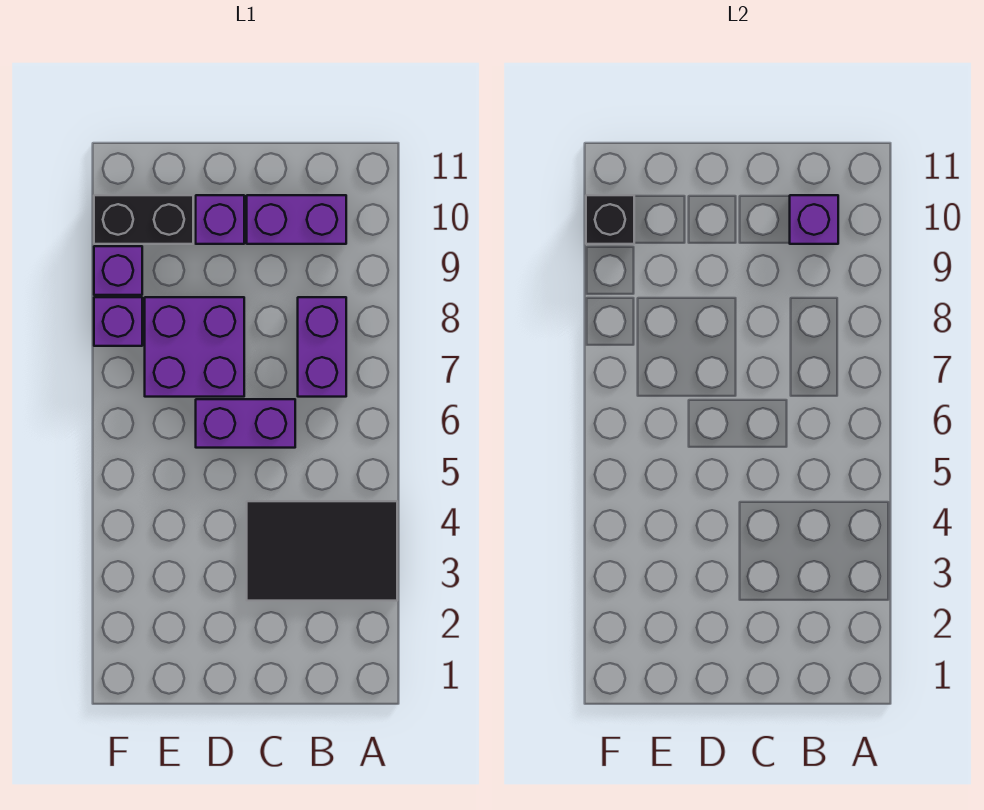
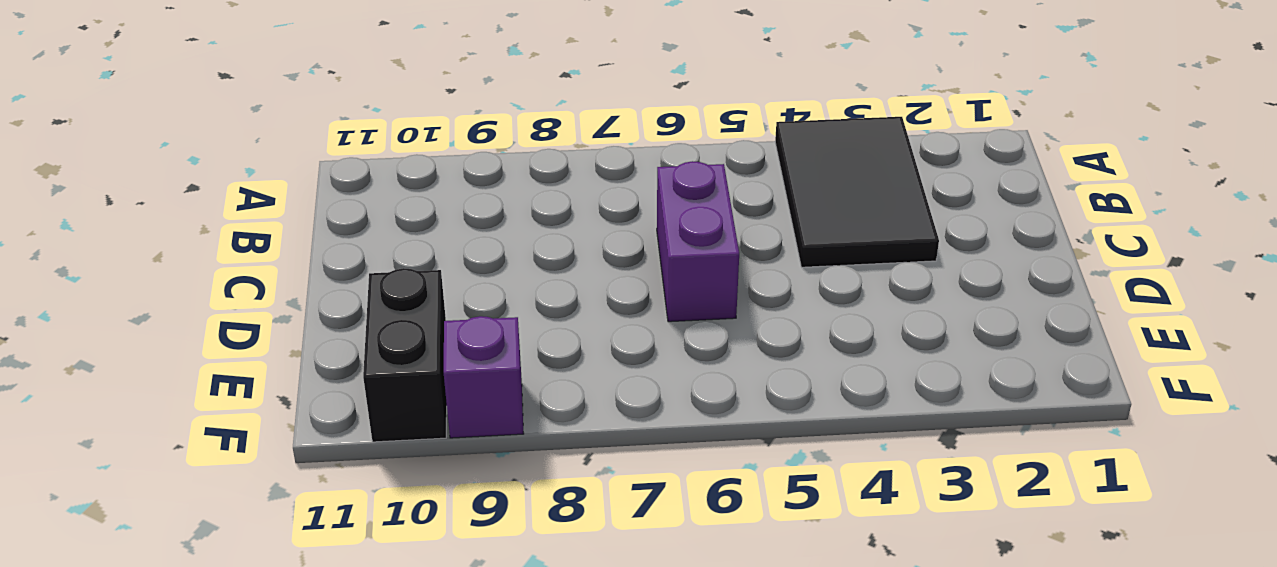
none -> purple 1x2 brick [298,297,346,397]
none -> purple 1x2 brick [247,195,346,244]

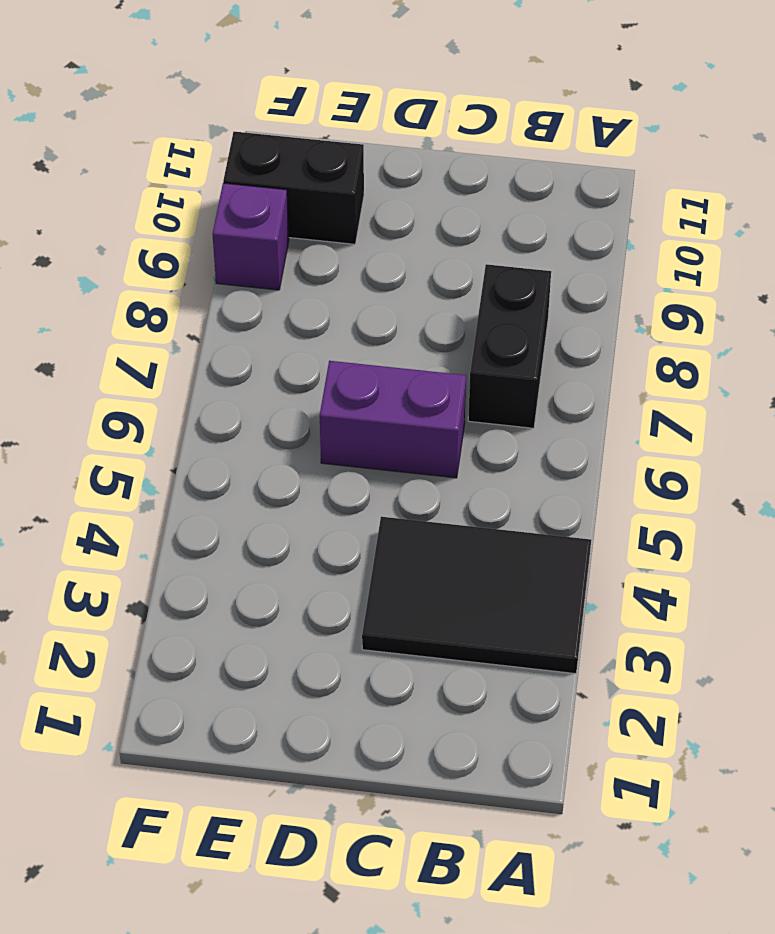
black 1x2 brick [468,264,551,428] -> purple 1x2 brick [298,297,346,397]
none -> purple 1x2 brick [247,195,346,244]
none -> purple 2x2 brick [145,297,244,397]

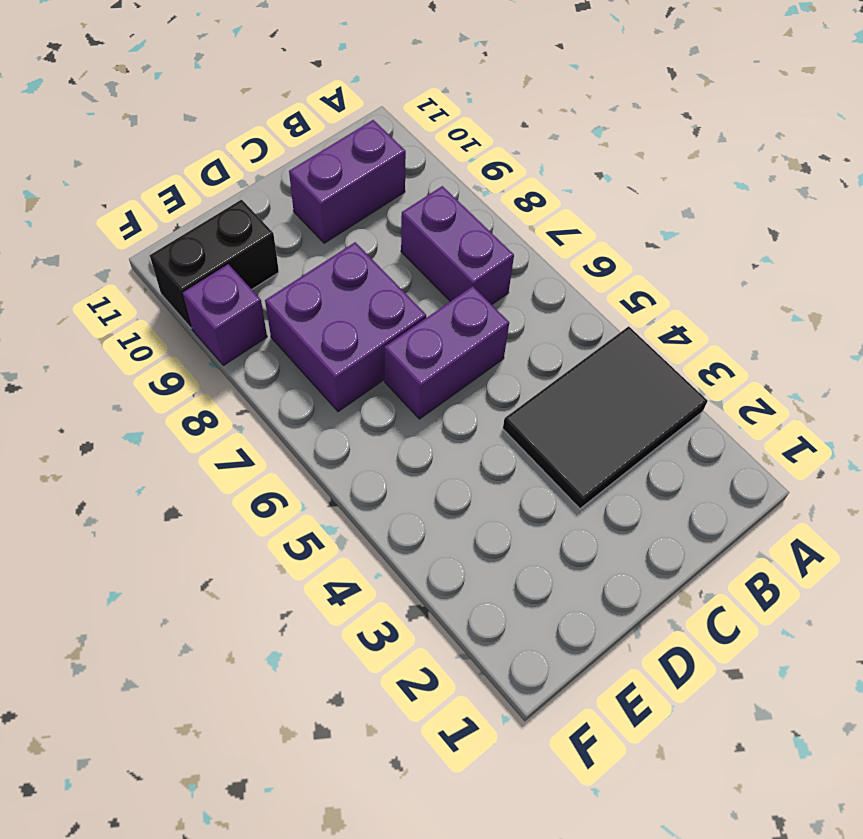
none -> purple 1x1 brick [196,195,244,244]
none -> purple 1x1 brick [94,297,142,346]

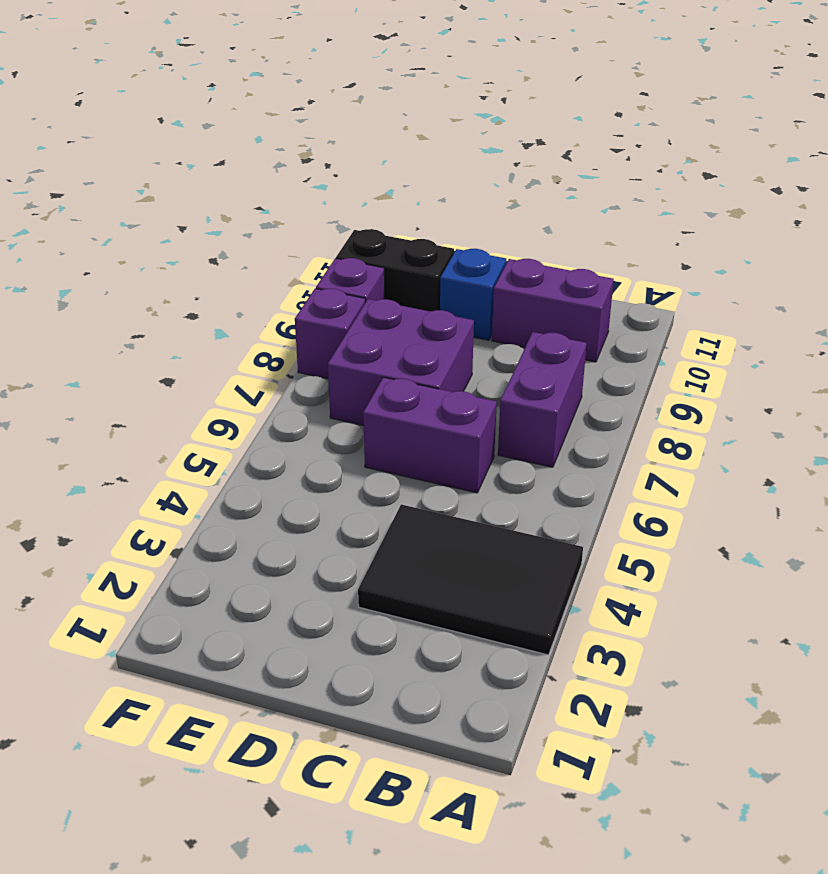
blue 1x1 brick [440,249,506,340] -> purple 1x1 brick [196,195,244,244]
none -> purple 1x1 brick [790,195,838,244]
none -> black 1x1 brick [586,195,634,244]

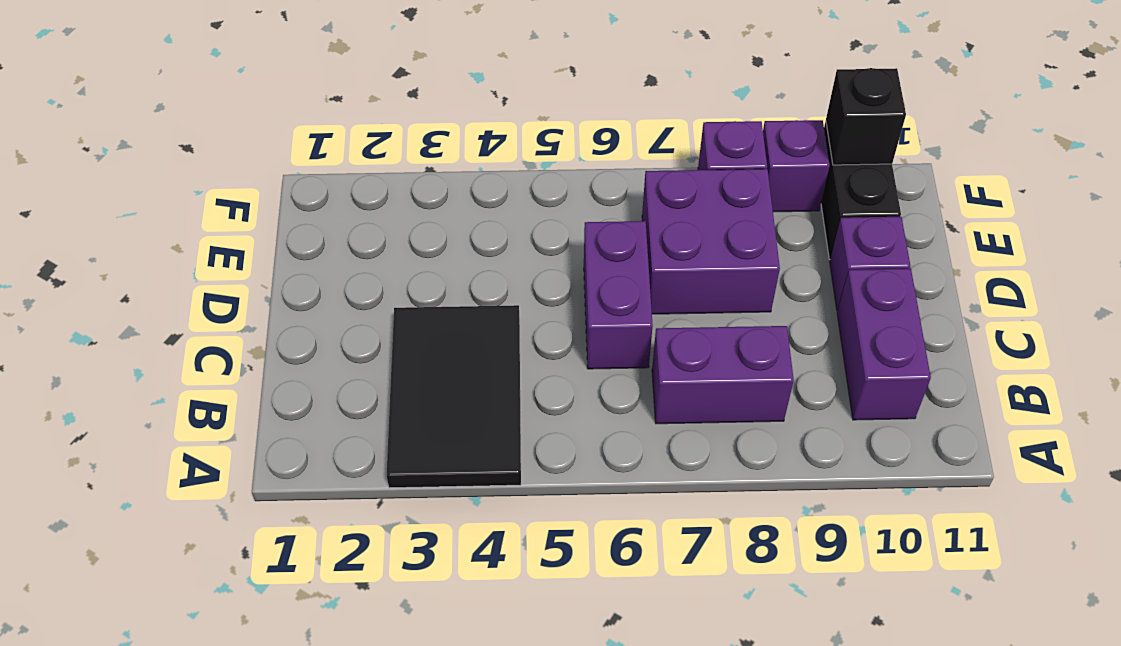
none -> purple 1x1 brick [790,195,838,244]

